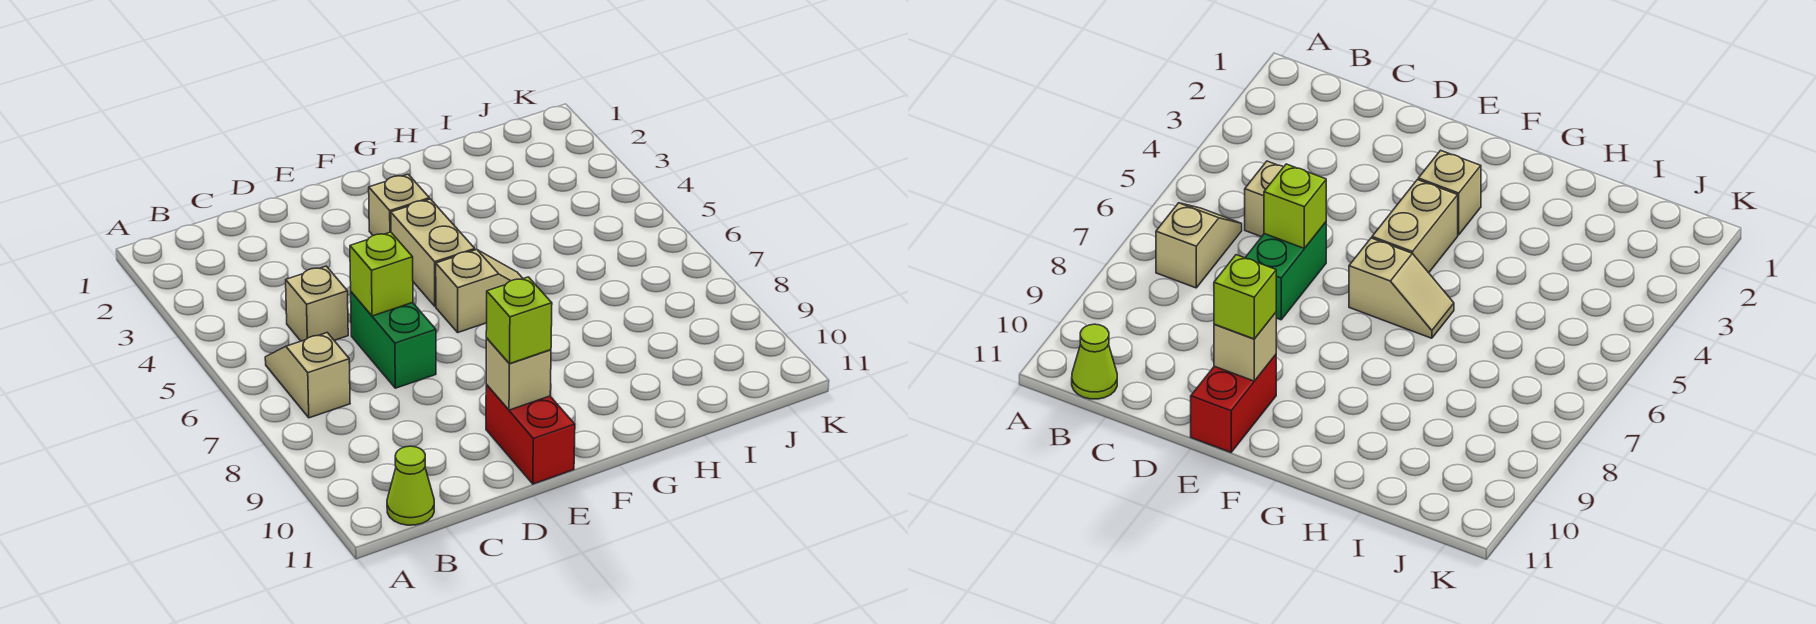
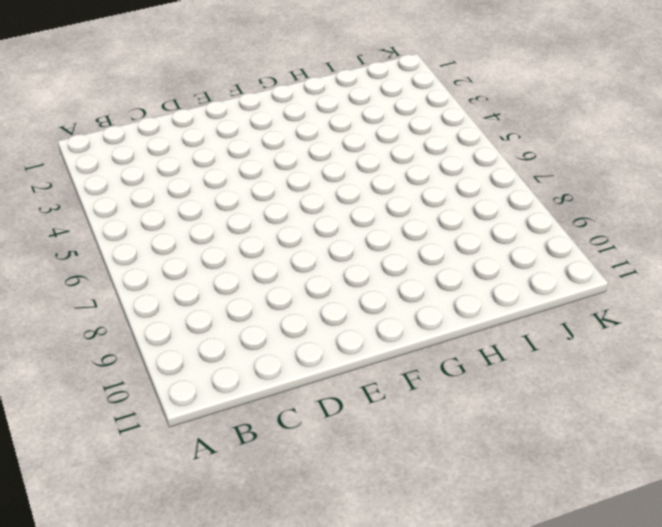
none -> tan 1x2 slope [265,333,350,418]
none -> lime 1x1 cone [387,446,434,525]

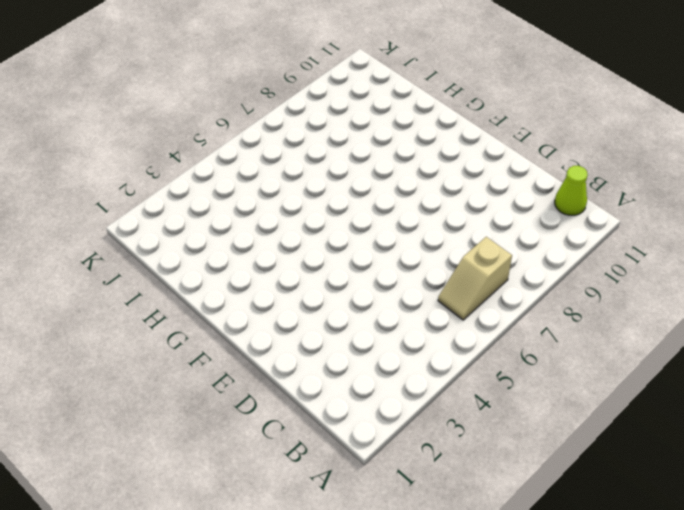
none -> tan 1x1 brick [286,266,348,341]
none -> green 1x2 brick [351,292,436,388]

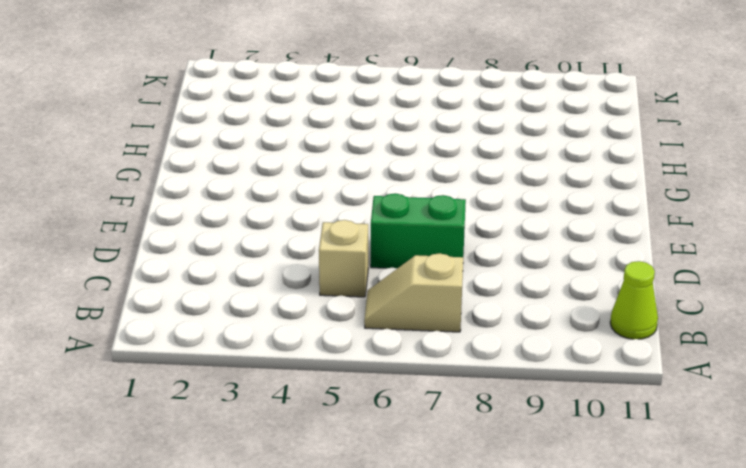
none -> red 1x2 brick [486,385,575,484]
none -> tan 1x1 brick [369,174,429,236]

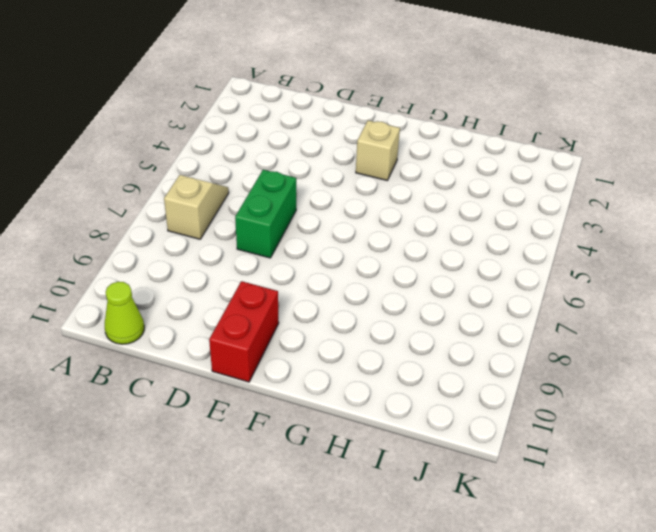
none -> tan 1x1 brick [286,266,348,341]
none -> tan 1x2 brick [391,199,475,306]

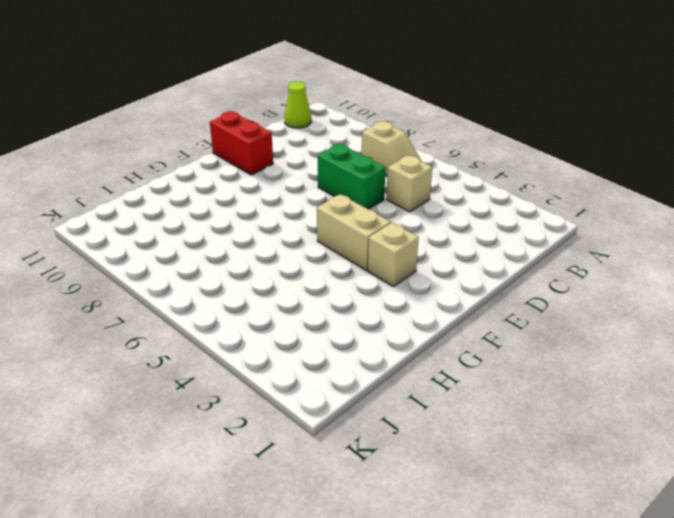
none -> tan 1x2 slope [436,250,523,332]
none -> lime 1x1 brick [350,232,413,316]

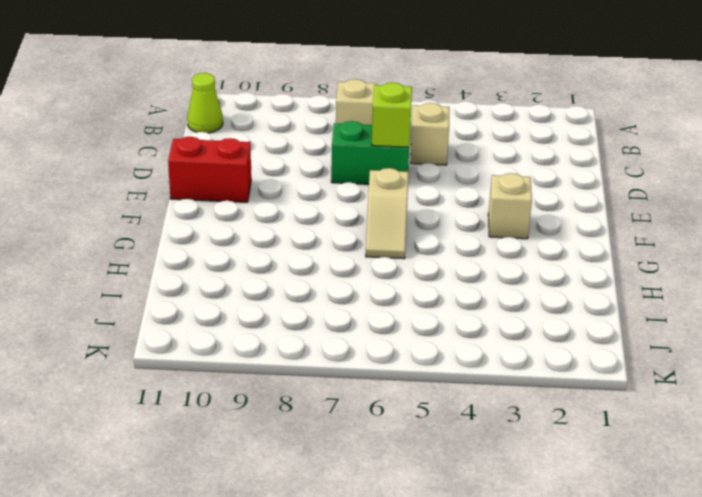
none -> tan 1x2 brick [391,199,475,306]
none -> tan 1x1 brick [486,338,551,410]

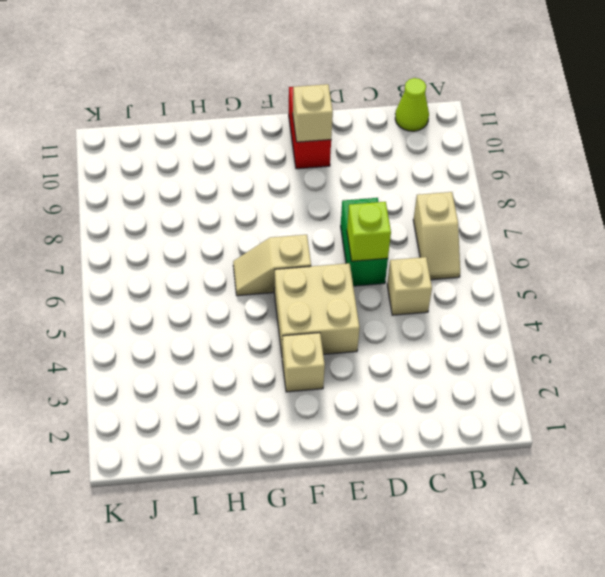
tan 2x2 brick [274,263,360,354] -> tan 1x2 brick [391,199,475,306]
none -> lime 1x1 brick [486,277,552,364]

